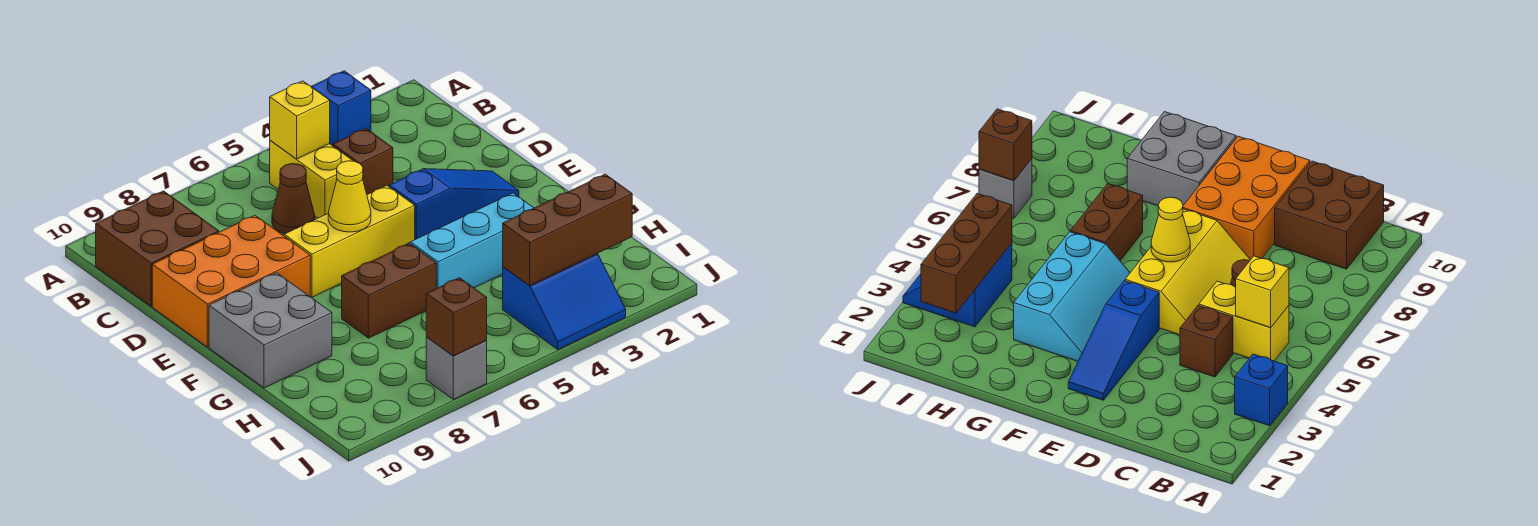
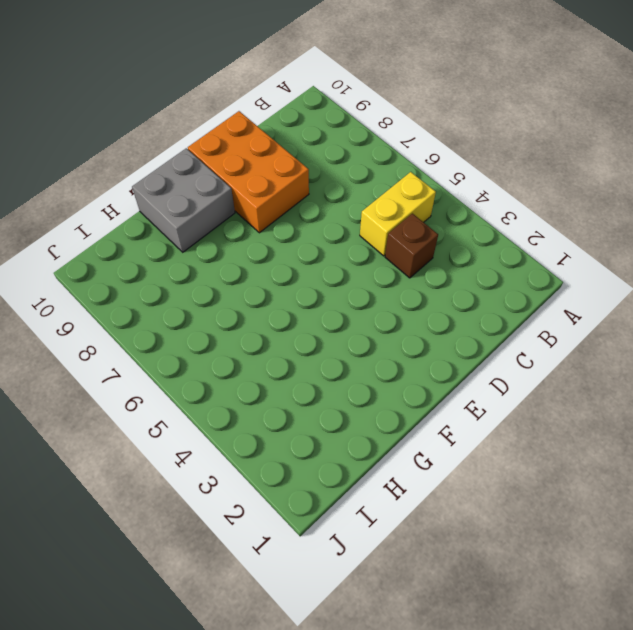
none -> blue 1x1 brick [311,71,371,145]
none -> brown 2x2 brick [96,191,219,306]
none -> brown 1x1 cone [272,164,315,234]

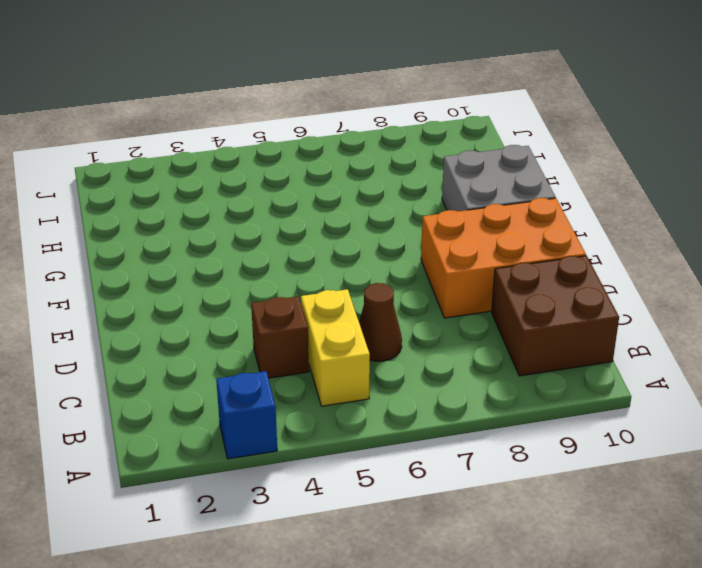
none -> yellow 2x3 slope [283,186,415,297]
none -> blue 1x3 slope [389,169,519,240]
none -> cyan 2x3 slope [406,193,533,289]

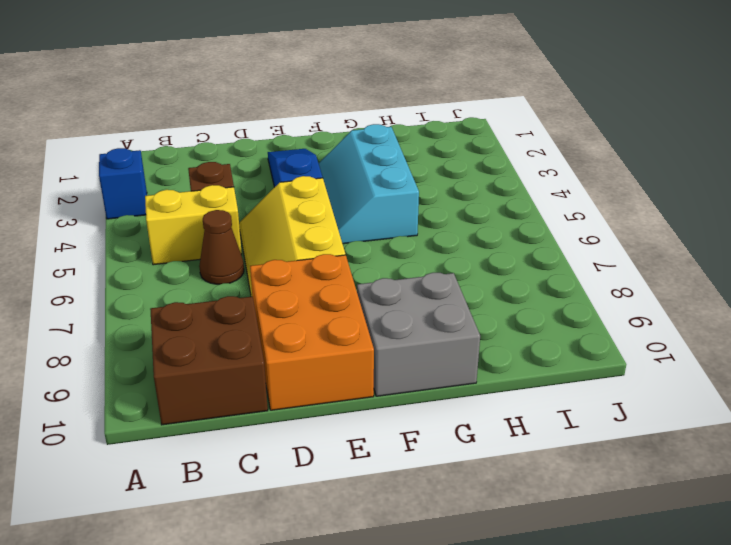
none -> brown 1x2 brick [342,243,436,338]
none -> blue 2x2 slope [503,254,626,349]
none -> grey 1x1 brick [426,337,487,399]

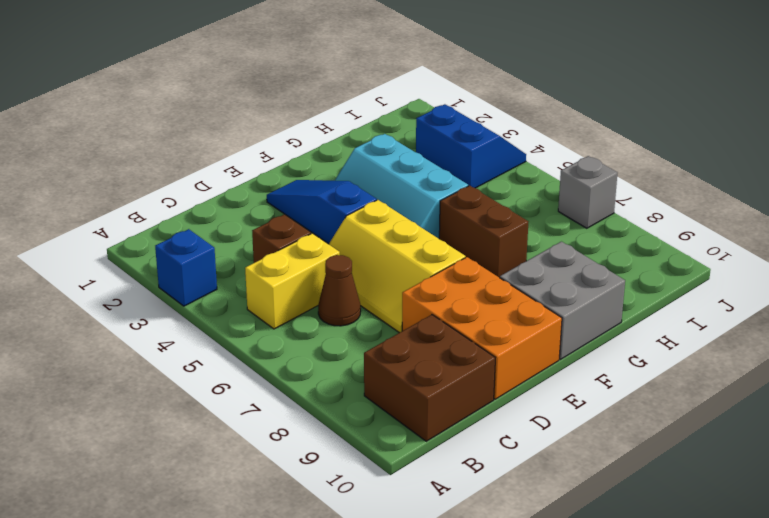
none -> yellow 1x1 brick [270,81,330,159]
none -> yellow 1x1 cone [328,161,371,232]
none -> brown 1x3 brick [503,174,632,286]

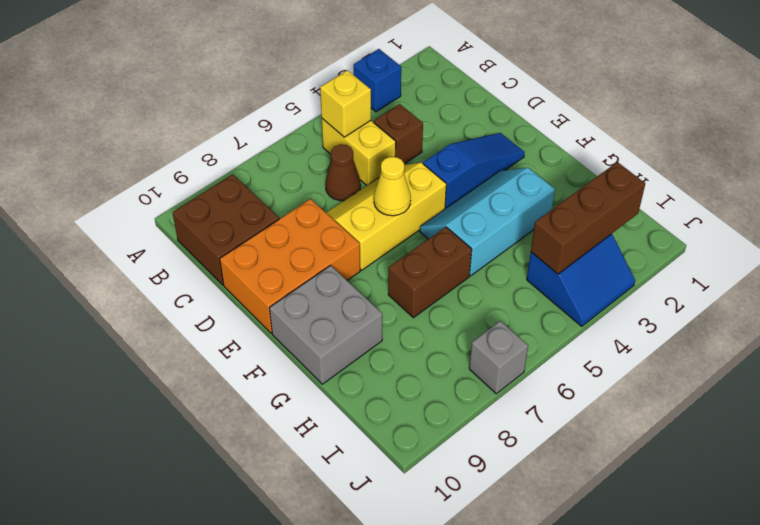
none -> brown 1x1 brick [426,278,487,356]

